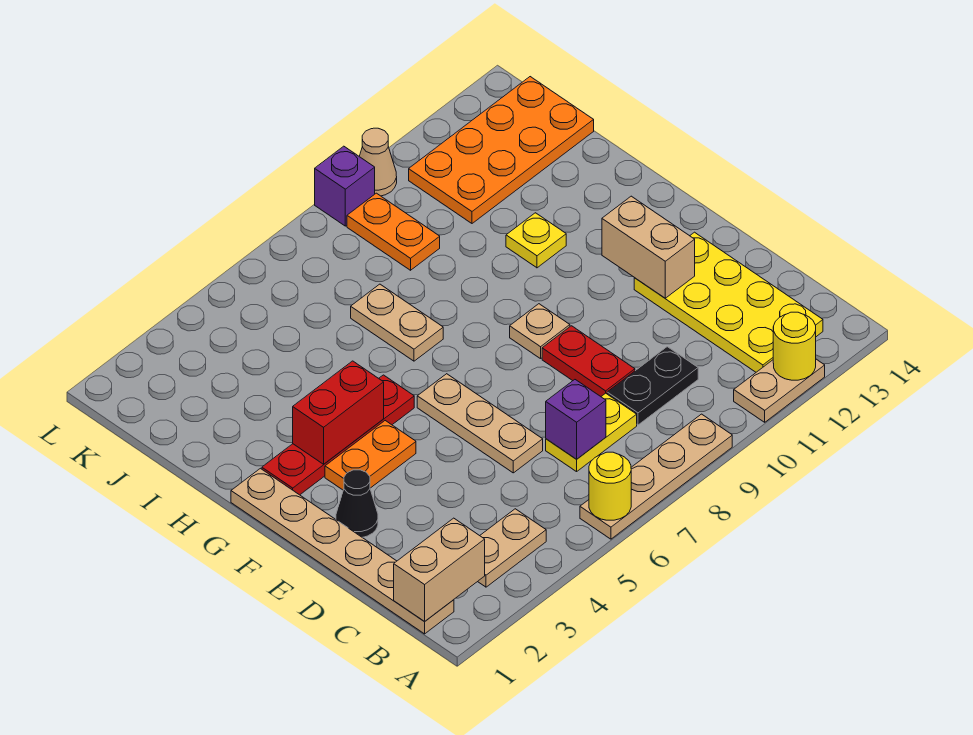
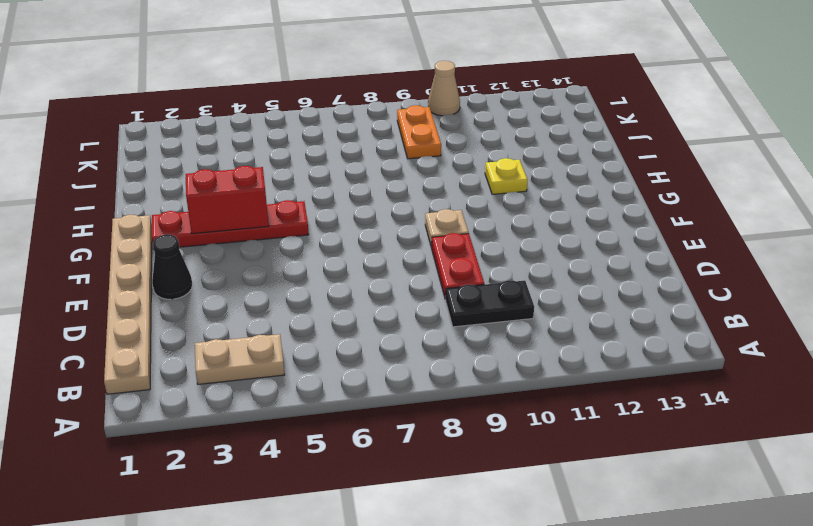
none -> tan 1x4 plate [580,414,732,539]
none -> tan 1x2 plate [734,359,825,422]
none -> yellow 2x4 plate [634,232,823,372]

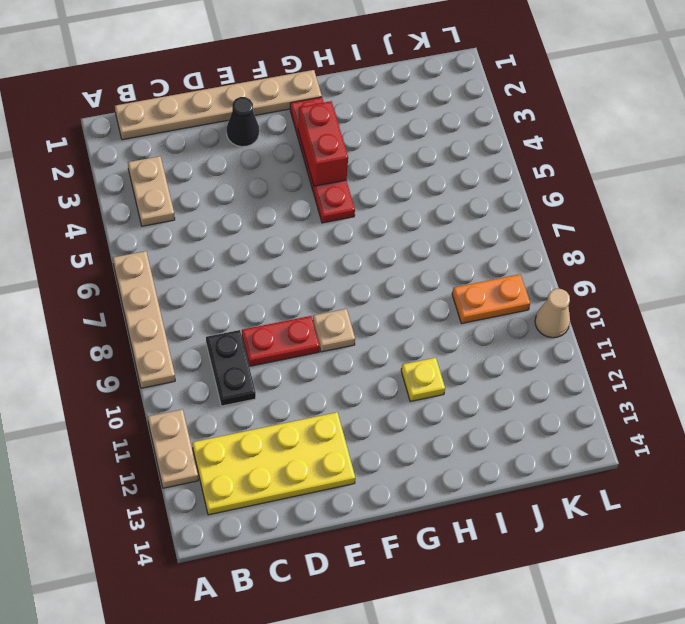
none -> yellow 1x2 plate [546,393,637,472]
none -> tan 1x3 plate [417,374,543,473]
none -> orange 1x2 plate [325,421,416,490]

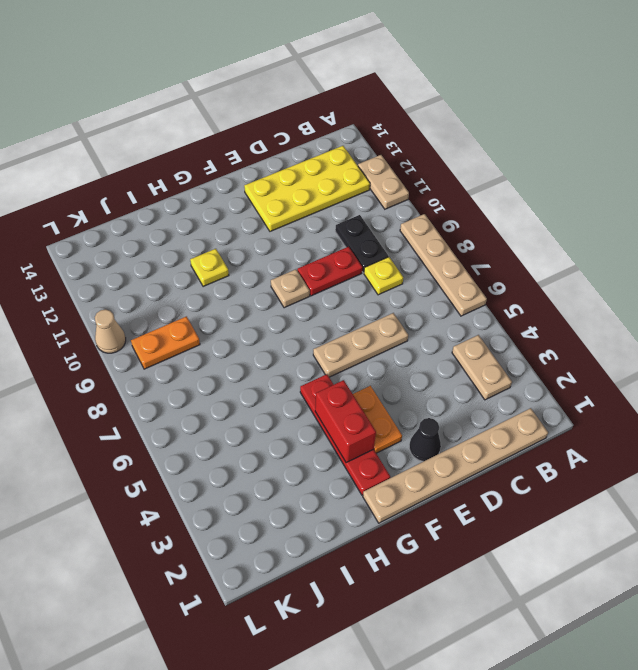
yellow 1x1 plate [364,257,403,295] -> yellow 1x2 plate [546,393,637,472]
none -> tan 1x2 plate [351,284,443,361]
none -> orange 2x4 plate [409,77,594,223]
none -> purple 1x1 brick [315,146,375,226]

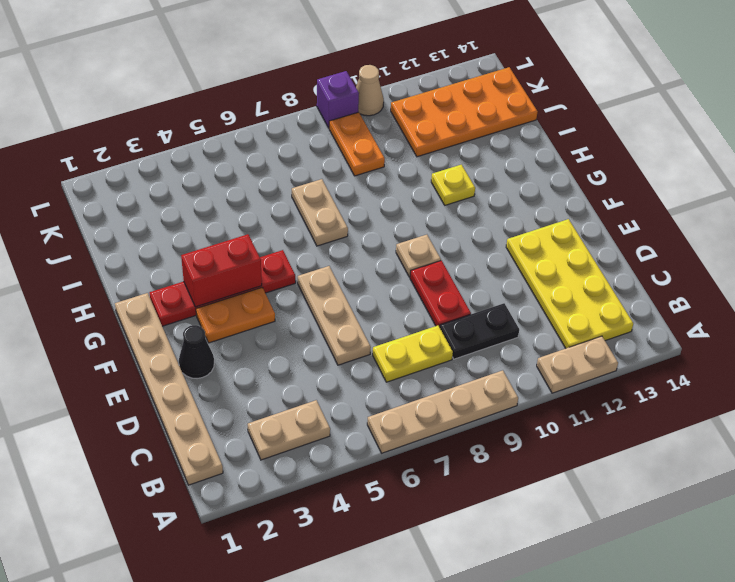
none -> yellow 1x1 round brick [589,452,631,520]
none -> yellow 1x1 round brick [773,312,816,380]
none -> tan 1x2 brick [394,518,485,622]

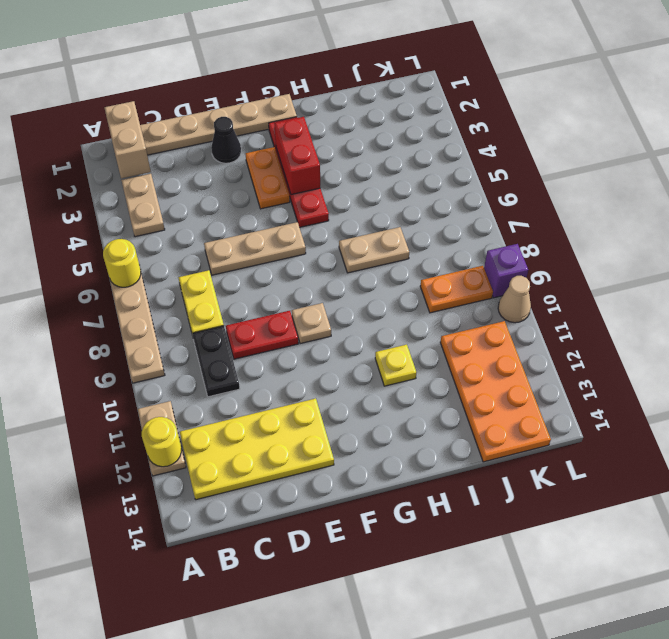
none -> purple 1x1 brick [546,380,606,459]
none -> tan 1x2 brick [602,196,695,298]

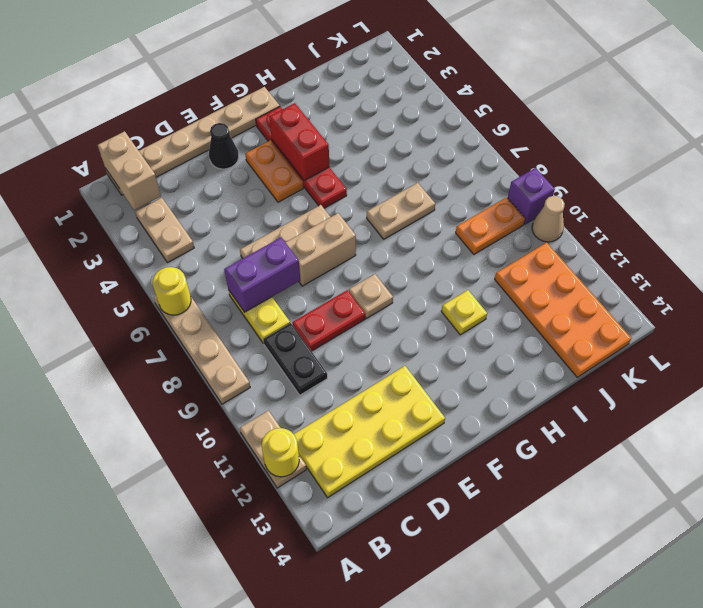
purple 1x2 brick [224,237,300,312] -> purple 1x1 brick [546,380,606,459]
tan 1x2 brick [285,213,356,286] -> tan 1x2 brick moved to [602,196,695,298]

